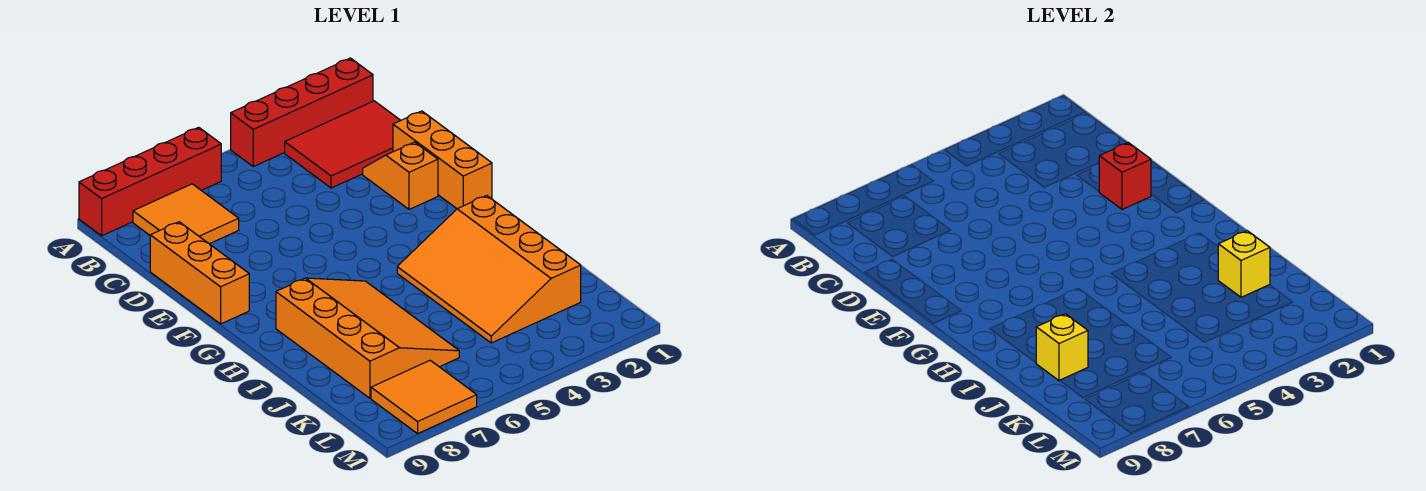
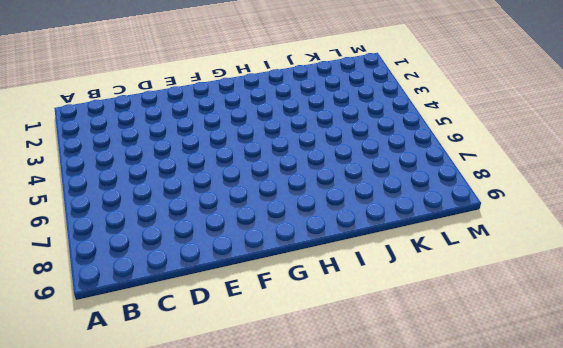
none -> red 1x4 brick [231,58,373,167]
none -> red 1x4 brick [79,127,221,236]
none -> red 2x3 tile [285,101,401,188]

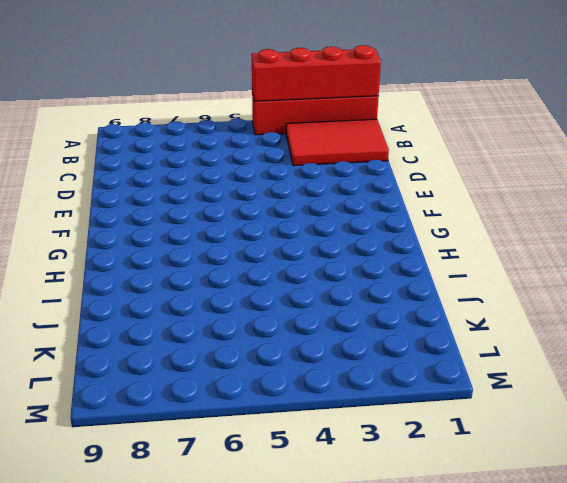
red 1x4 brick [252,45,381,101] -> red 1x4 brick moved to [79,127,221,236]
none -> orange 2x2 tile [133,184,239,244]
none -> orange 1x3 brick [393,111,492,209]
none -> orange 1x2 slope [363,142,438,209]

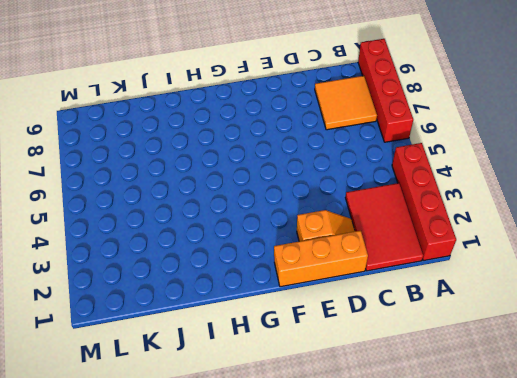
none -> orange 1x3 brick [150,222,249,324]
none -> orange 3x4 slope [397,195,581,343]
none -> orange 3x4 slope [276,278,459,398]

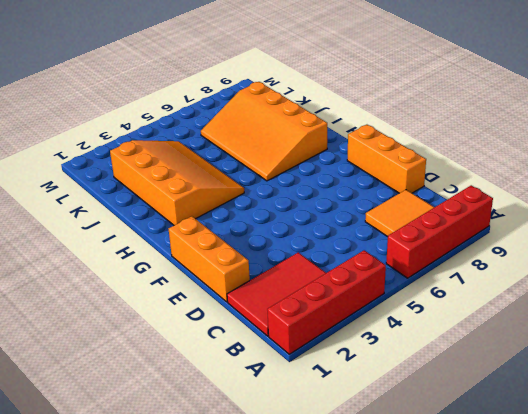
none -> orange 1x2 slope [363,142,438,209]
none -> orange 2x2 tile [371,360,477,434]
none -> red 1x1 brick [1099,143,1151,209]

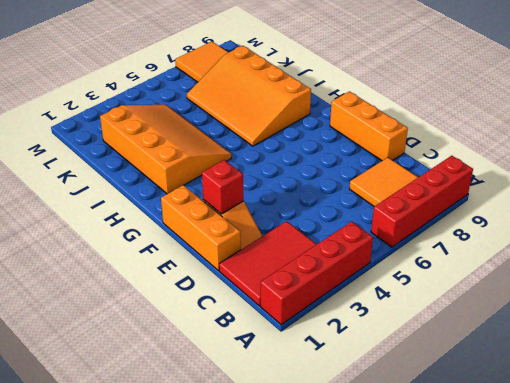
none -> yellow 1x1 brick [1218,231,1270,297]
none -> yellow 1x1 brick [1036,314,1088,381]

